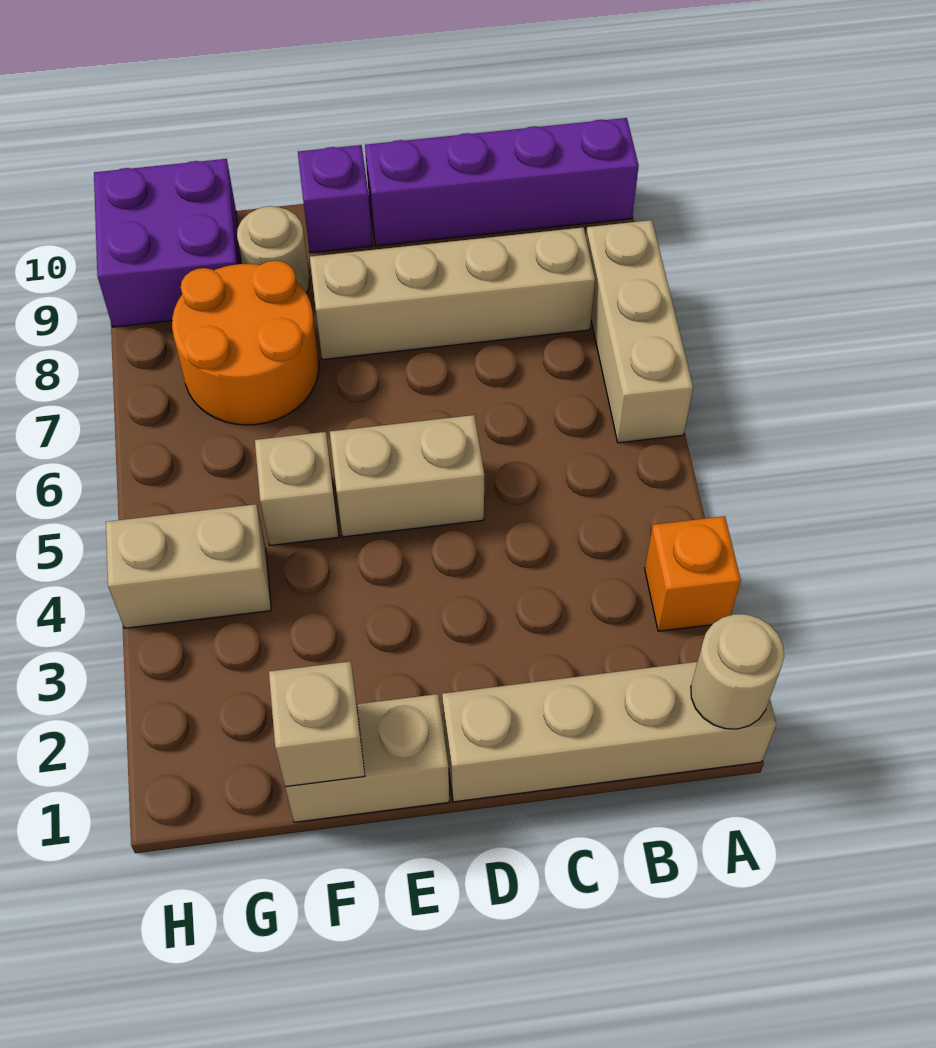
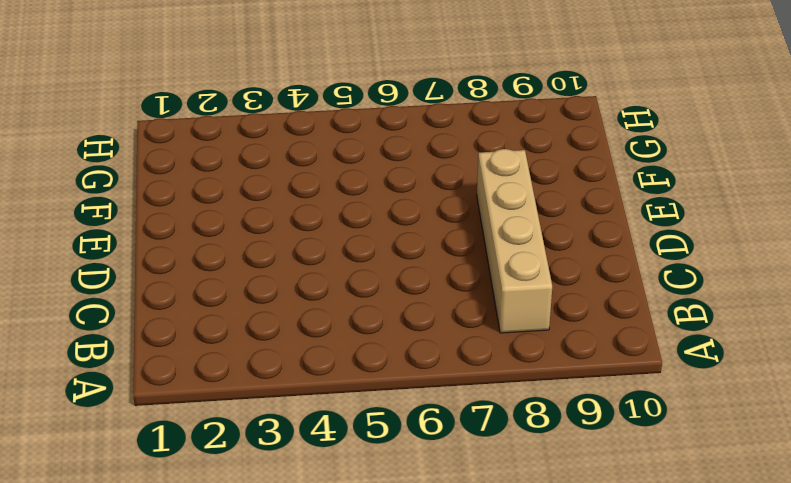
none -> tan 1x4 brick [442,662,776,802]
none -> orange 1x1 brick [645,516,741,631]
none -> tan 1x3 brick [586,220,693,443]

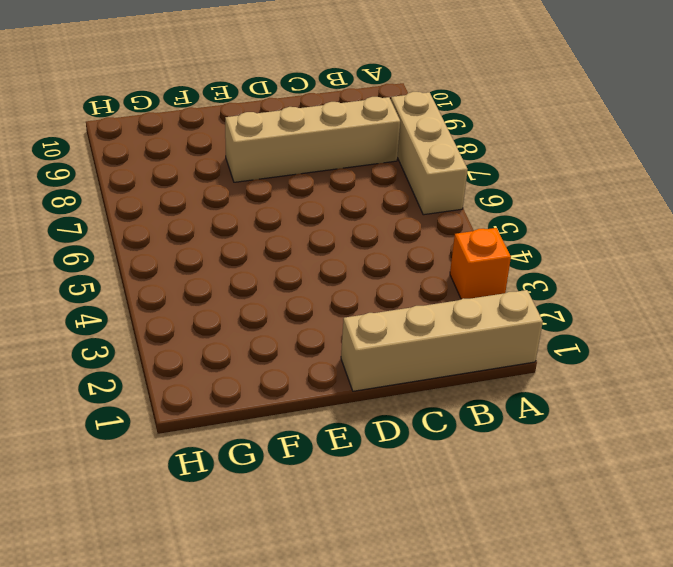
none -> purple 1x4 brick [365,118,639,246]
none -> tan 1x2 brick [330,415,484,537]
none -> tan 1x2 brick [285,694,449,822]

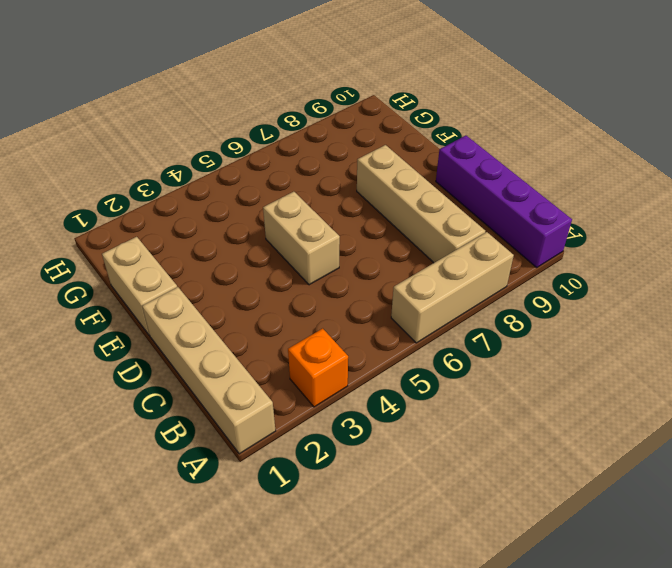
none -> purple 1x1 brick [298,145,372,253]
none -> tan 1x1 brick [255,432,339,546]
none -> orange 2x2 round brick [172,261,319,425]

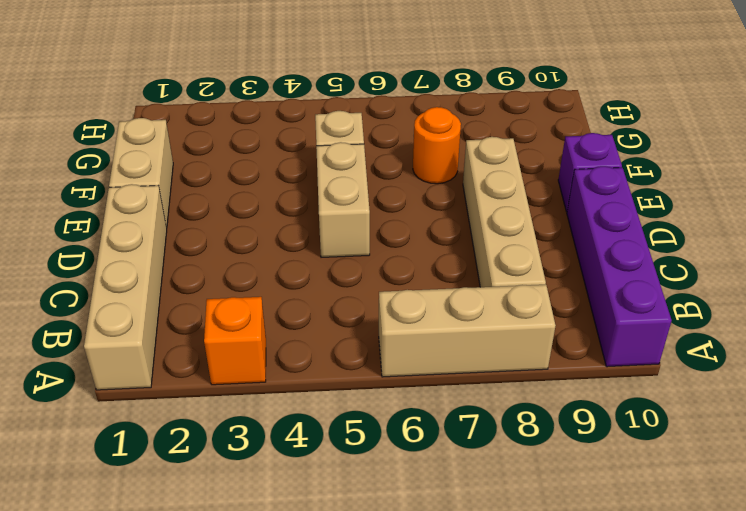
orange 1x1 round brick [413,107,461,184] -> orange 2x2 round brick [172,261,319,425]
none -> tan 1x1 round brick [237,206,310,293]
none -> tan 1x2 brick [106,504,271,628]
none -> purple 2x2 brick [94,159,241,327]

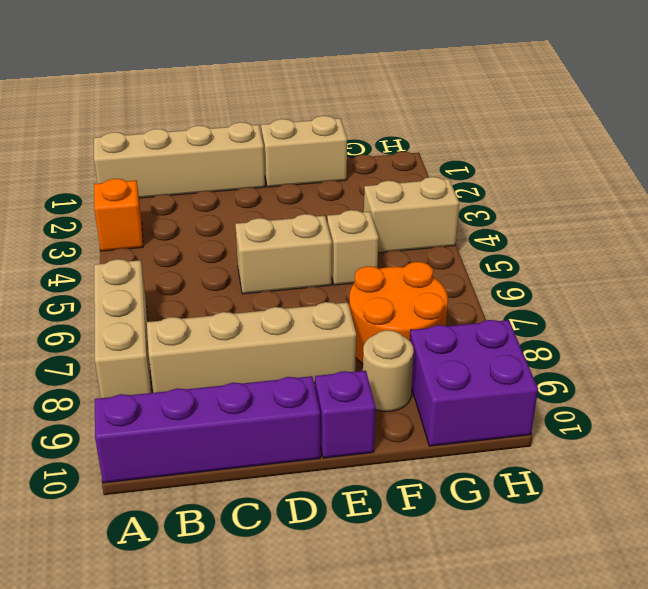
none -> tan 1x1 round brick [691,614,784,729]
none -> tan 1x1 brick [269,661,365,787]

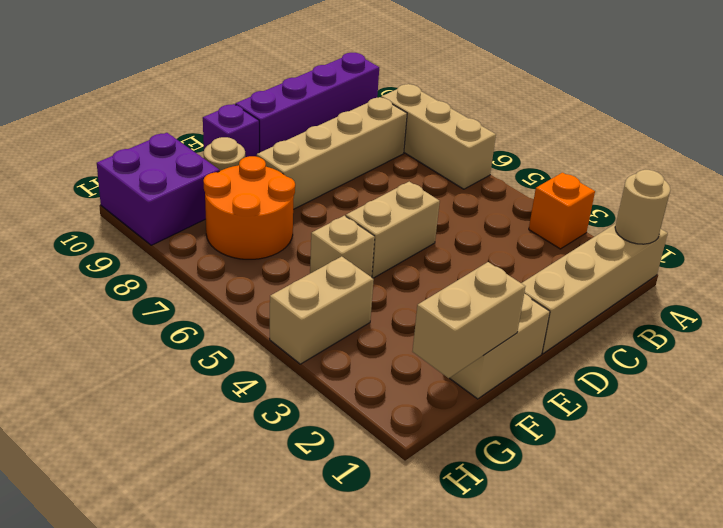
tan 1x2 brick [412,262,525,378] -> tan 1x1 brick [269,661,365,787]

